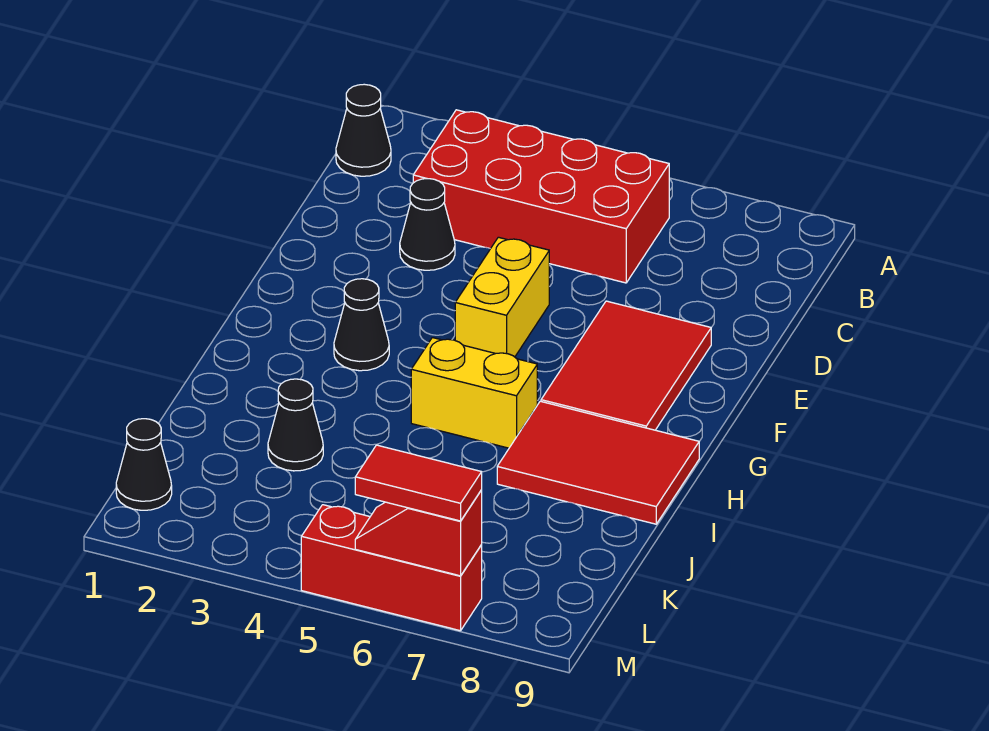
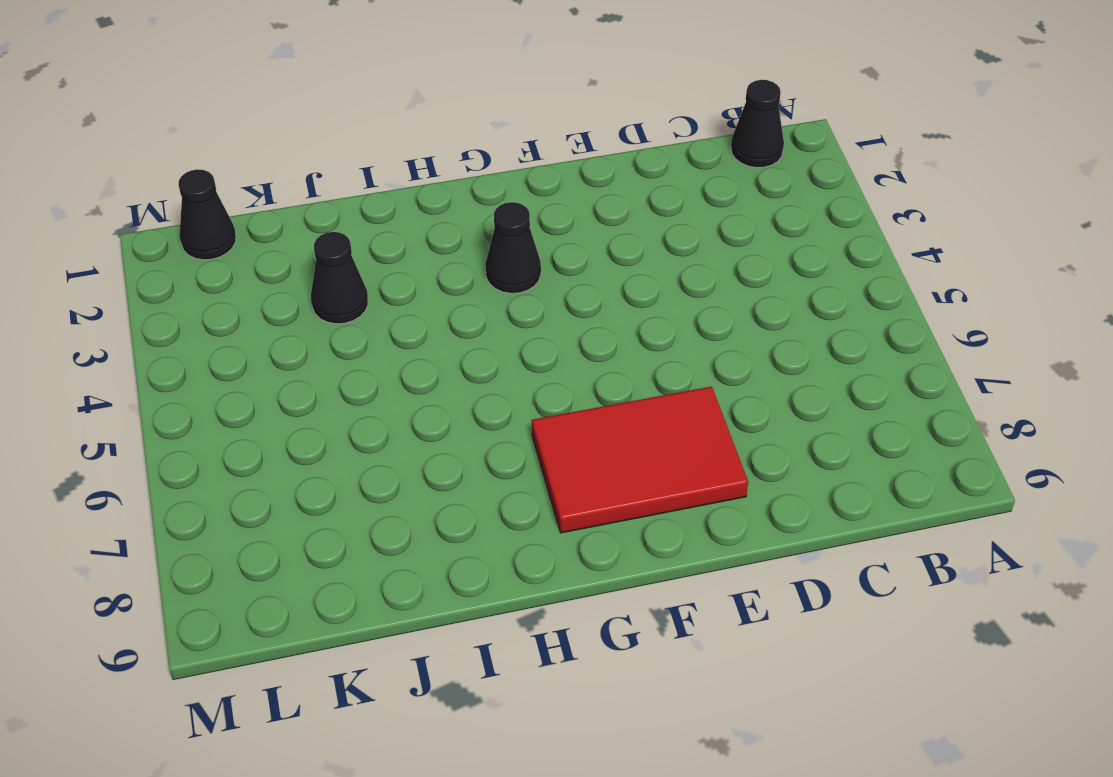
none -> red 2x4 brick [413,110,669,283]
none -> black 1x1 cone [400,179,455,270]
none -> yellow 1x2 brick [455,237,549,357]

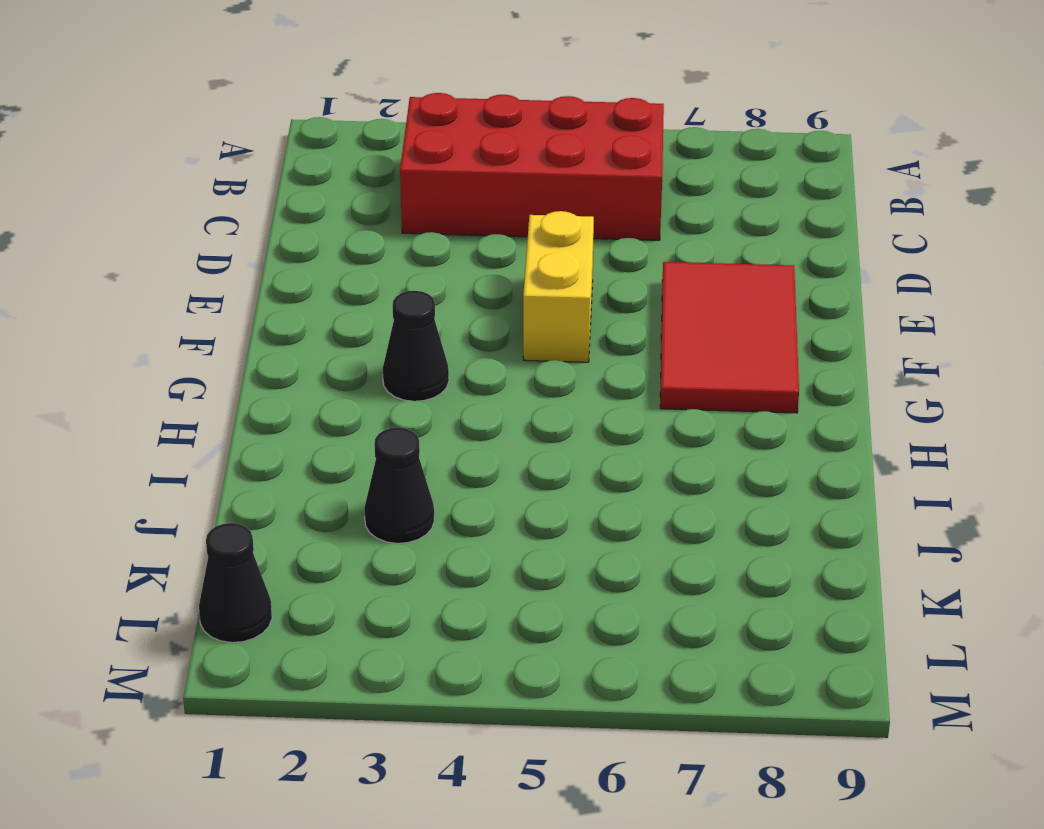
none -> black 1x1 cone [336,84,391,176]
none -> black 1x1 cone [400,179,455,270]
none -> yellow 1x2 brick [411,338,537,448]

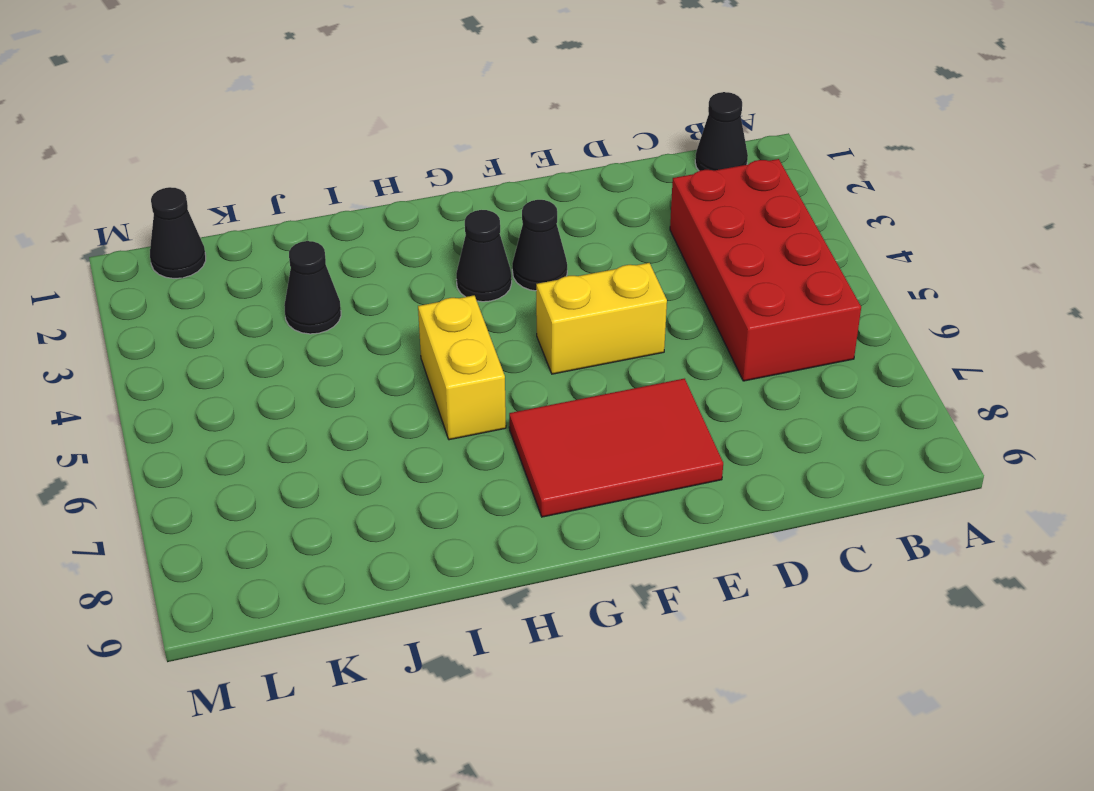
black 1x1 cone [512,200,567,291] -> black 1x1 cone moved to [400,179,455,270]
none -> red 2x3 tile [497,401,699,524]
none -> red 1x3 brick [301,505,482,631]
none -> red 1x2 slope [355,490,482,576]

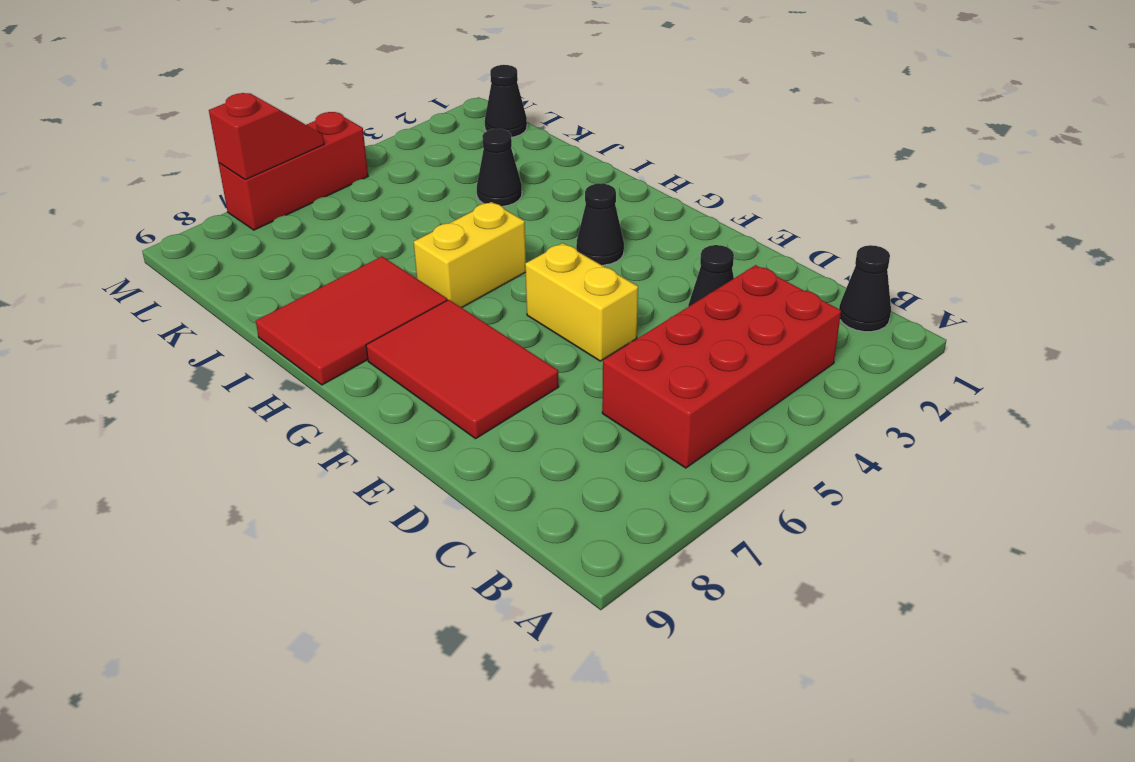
none -> red 1x2 tile [355,445,482,521]

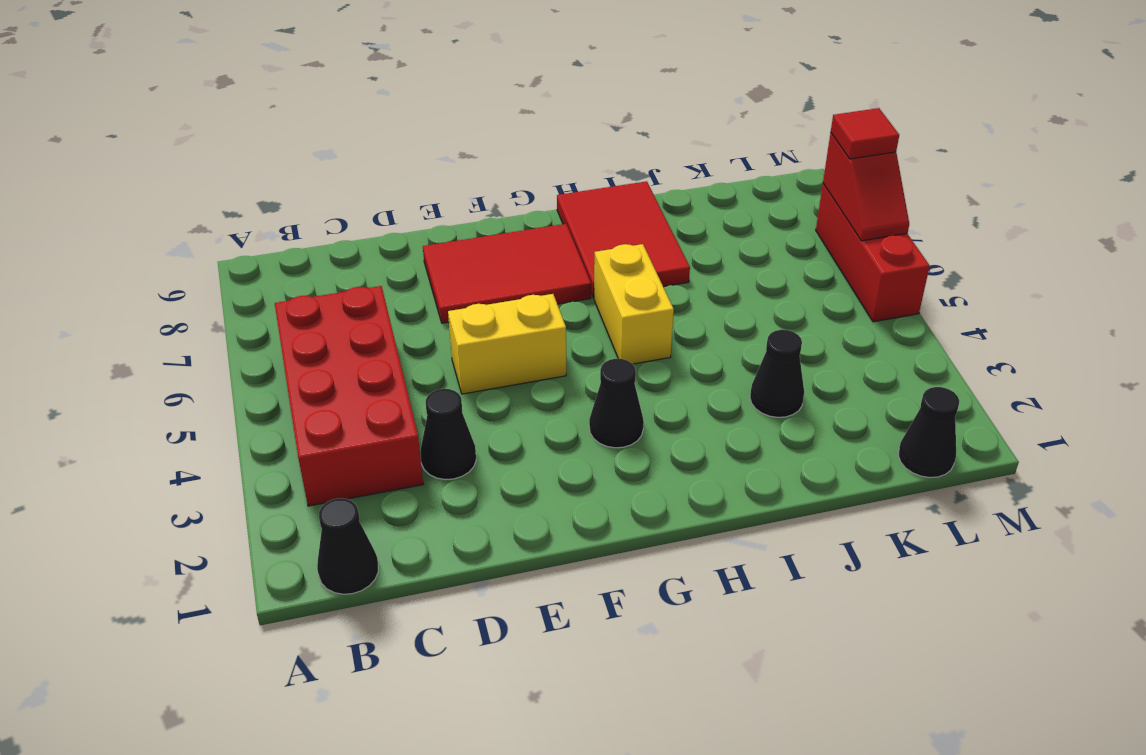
red 1x1 tile [831,108,899,159] -> red 1x2 tile [355,445,482,521]

